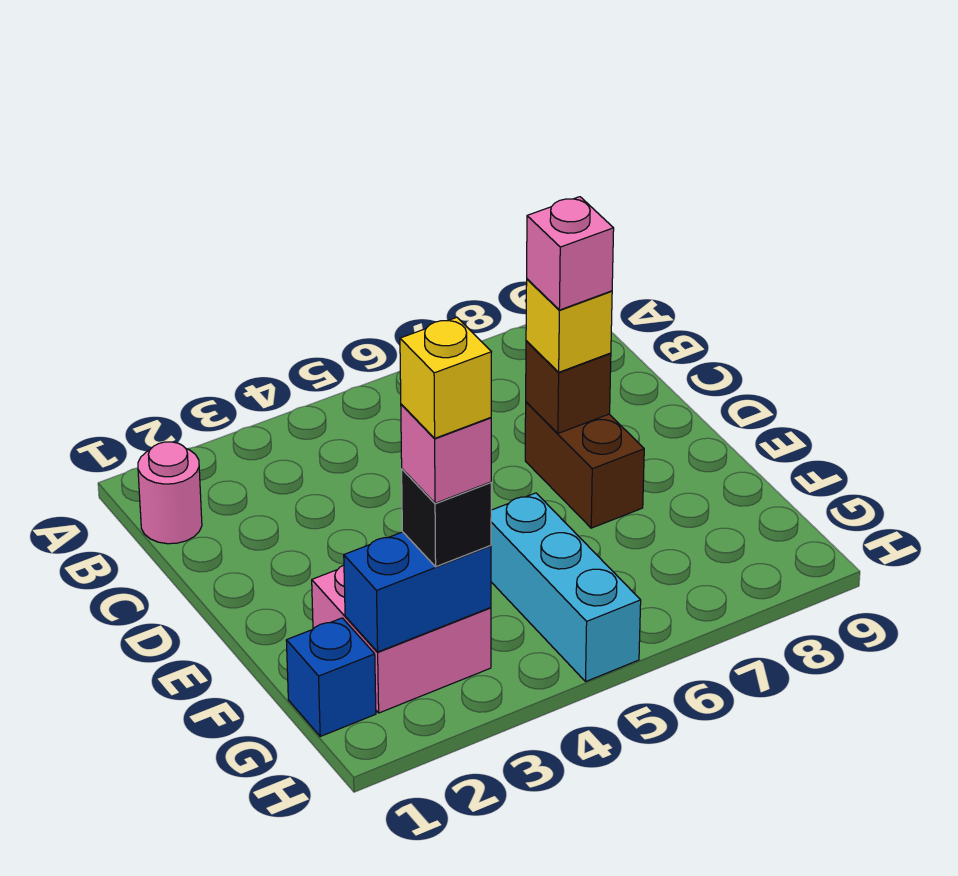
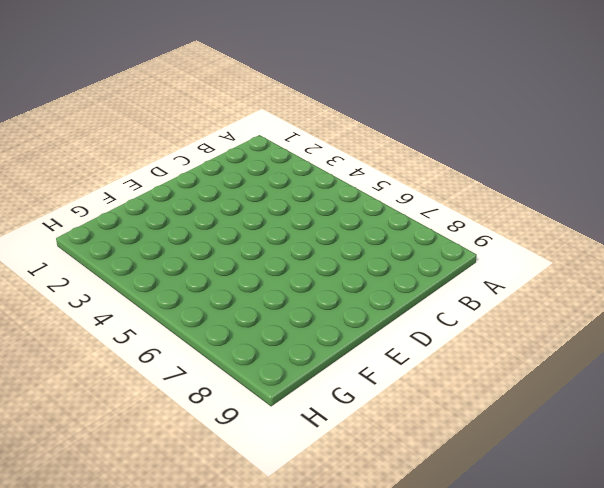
none -> pink 1x1 round brick [138,442,202,544]
none -> brown 1x2 brick [525,402,644,528]
none -> pink 2x2 brick [312,565,491,713]

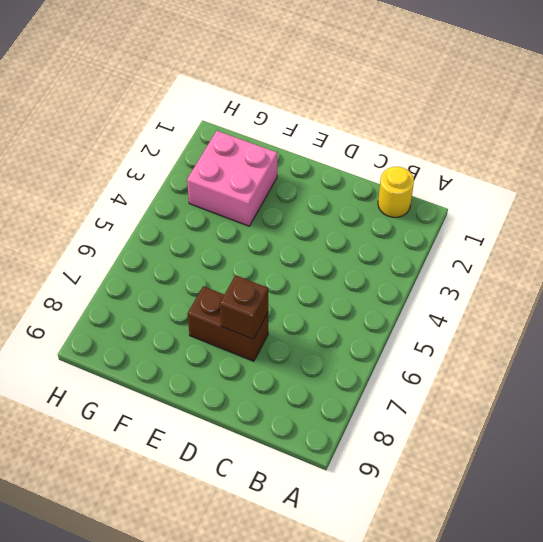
yellow 1x1 round brick [378,167,414,217] -> pink 1x1 round brick [138,442,202,544]
none -> cyan 1x3 brick [491,493,641,682]
none -> blue 1x1 brick [286,618,376,736]
none -> blue 1x2 brick [344,532,491,652]

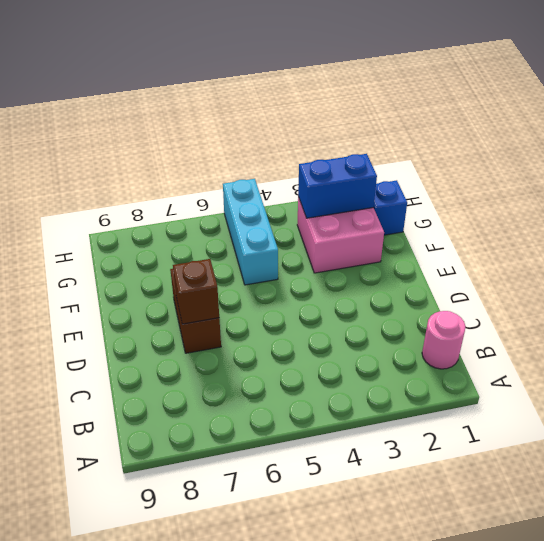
none -> yellow 1x1 brick [526,279,612,372]
none -> black 1x1 brick [402,469,491,567]
none -> pink 1x1 brick [527,197,614,310]

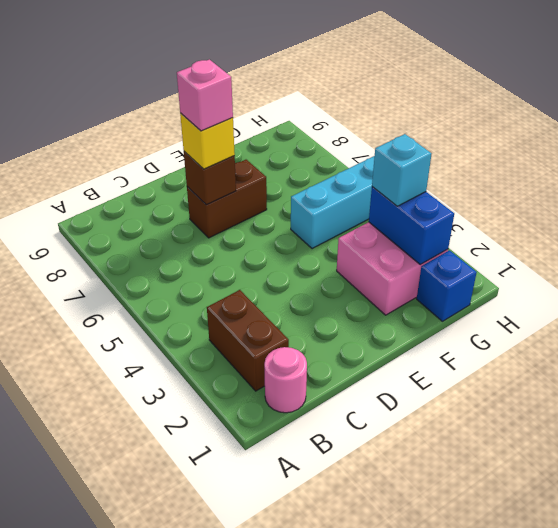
brown 1x2 brick [207,290,289,391] -> none
cyan 1x1 brick [372,134,431,206] -> black 1x1 brick [402,469,491,567]
none -> pink 1x1 brick [401,404,491,503]
none -> yellow 1x1 brick [400,317,491,438]

